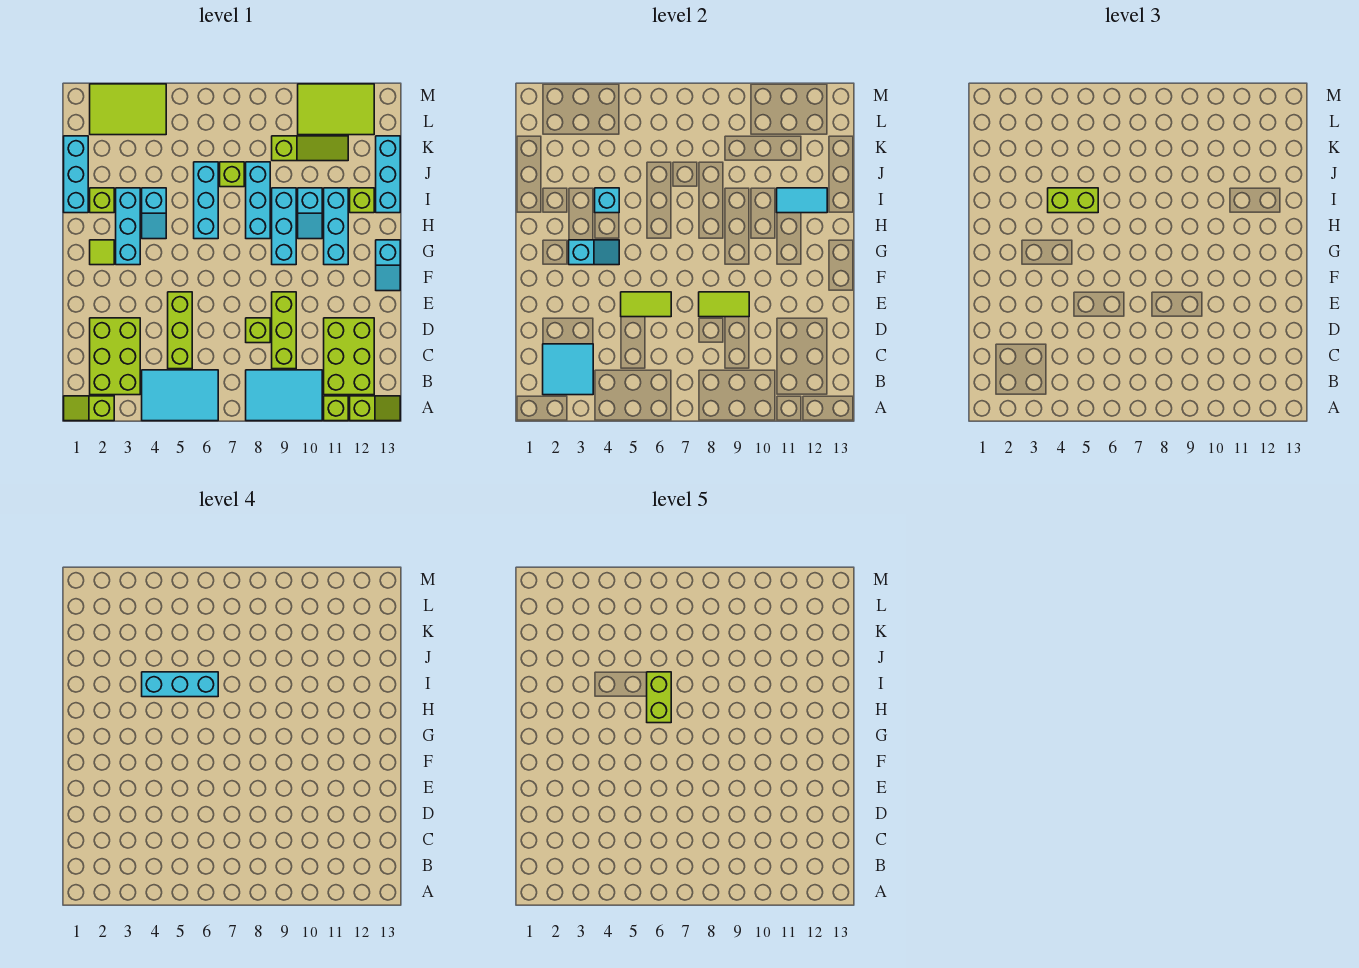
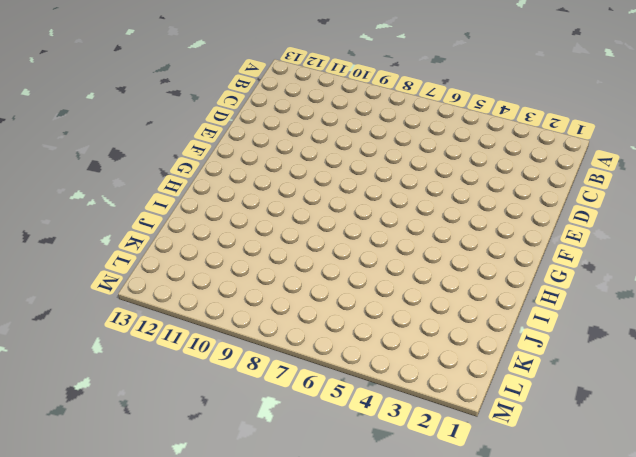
none -> lime 1x2 slope [64,396,114,421]
none -> cyan 2x3 tile [142,370,218,421]
none -> cyan 2x3 tile [246,370,322,421]
none -> lime 1x1 brick [324,396,348,421]

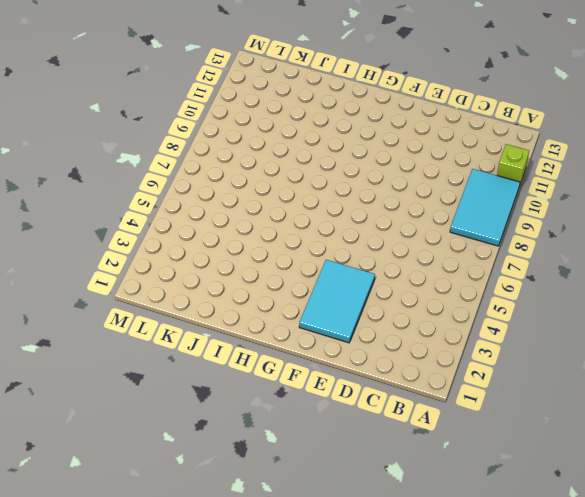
cyan 2x3 tile [299,260,375,343] -> cyan 2x3 tile moved to [142,370,218,421]
none -> lime 1x2 slope [64,396,114,421]
none -> lime 1x2 slope [350,396,400,421]
none -> lime 2x3 brick [90,318,140,395]
none -> lime 2x3 brick [324,318,374,395]

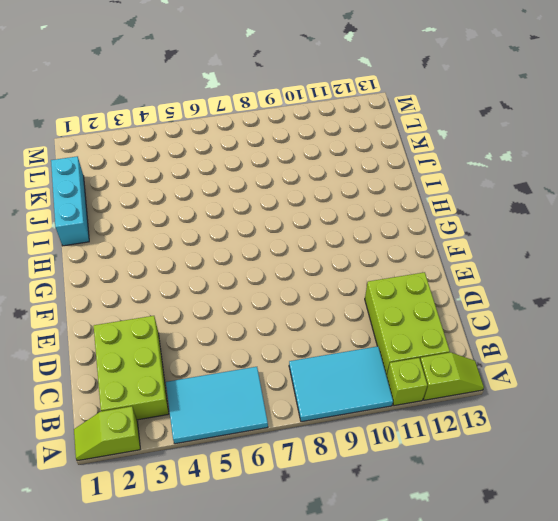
none -> lime 1x3 brick [168,292,192,369]
none -> lime 1x3 brick [272,292,296,369]
none -> lime 1x1 brick [246,318,270,343]
none -> cyan 1x2 slope [376,240,400,291]

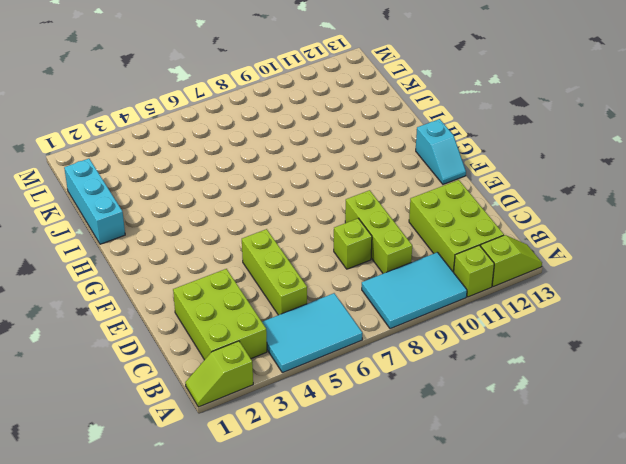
none -> lime 1x1 tile [90,240,114,265]
none -> cyan 1x3 brick [116,188,140,265]
none -> cyan 1x3 brick [272,188,296,265]
none -> cyan 1x3 brick [324,188,348,265]

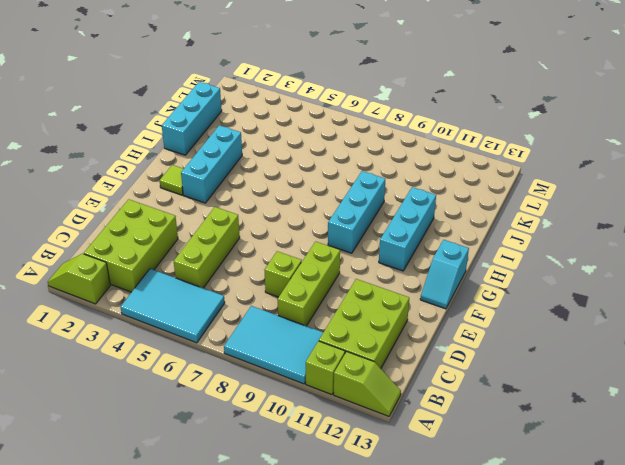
none -> cyan 1x2 slope [142,188,166,239]
none -> cyan 1x3 brick [194,162,218,239]
none -> cyan 1x3 brick [246,162,270,239]
none -> cyan 1x2 slope [298,188,322,239]

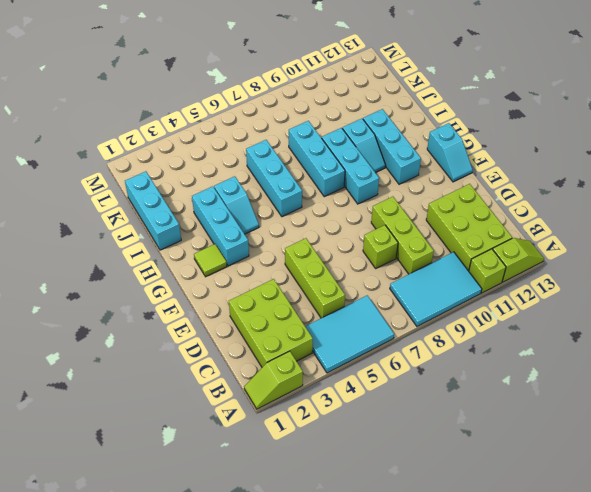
none -> lime 1x1 brick [90,188,114,213]
none -> lime 1x1 brick [350,188,374,213]
none -> cyan 1x3 brick [376,136,400,213]
none -> lime 1x1 brick [220,162,244,187]

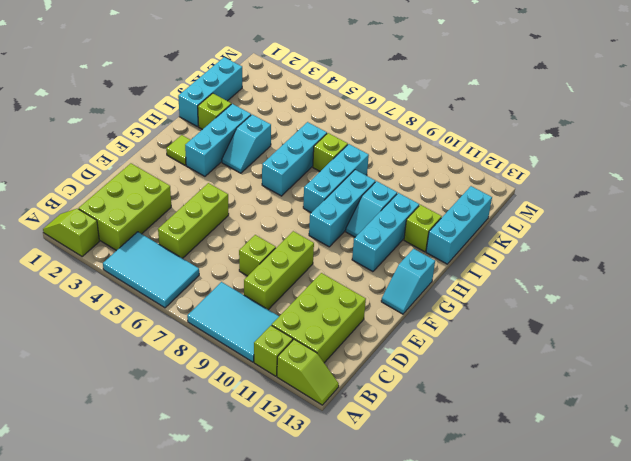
none -> lime 1x3 slope [272,136,348,161]
none -> lime 2x3 tile [90,84,166,135]
none -> lime 2x3 tile [298,84,374,135]
none -> cyan 2x2 tile [543,344,593,395]

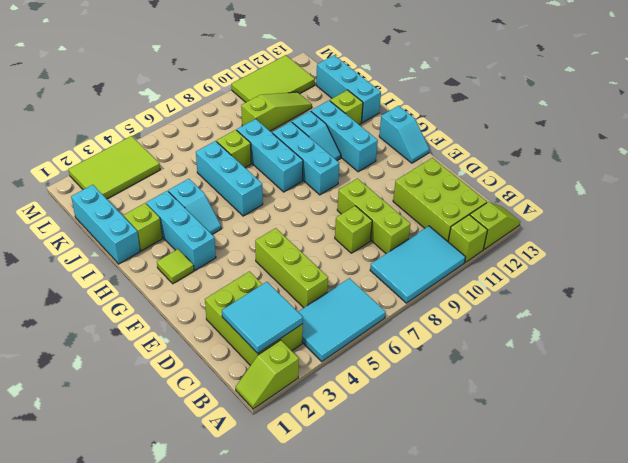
none -> lime 1x2 tile [621,292,671,317]
none -> lime 1x2 tile [699,292,749,317]
none -> cyan 1x2 slope [569,240,619,265]
none -> cyan 1x1 brick [595,188,619,213]

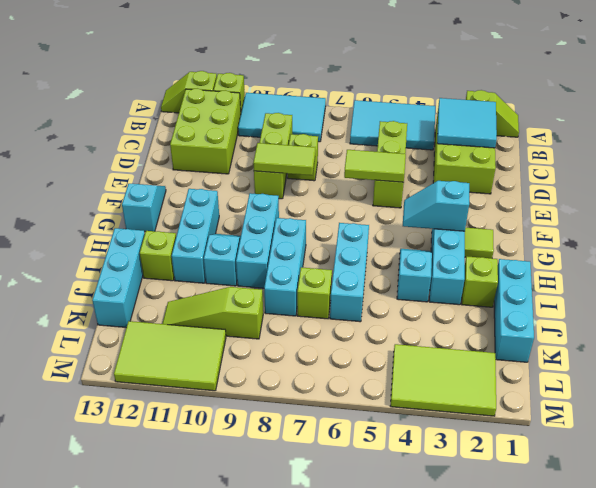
none -> cyan 1x1 brick [595,188,619,213]
none -> cyan 1x2 tile [777,188,827,213]
none -> lime 1x2 brick [1048,188,1098,213]
none -> cyan 1x3 brick [142,672,218,697]

